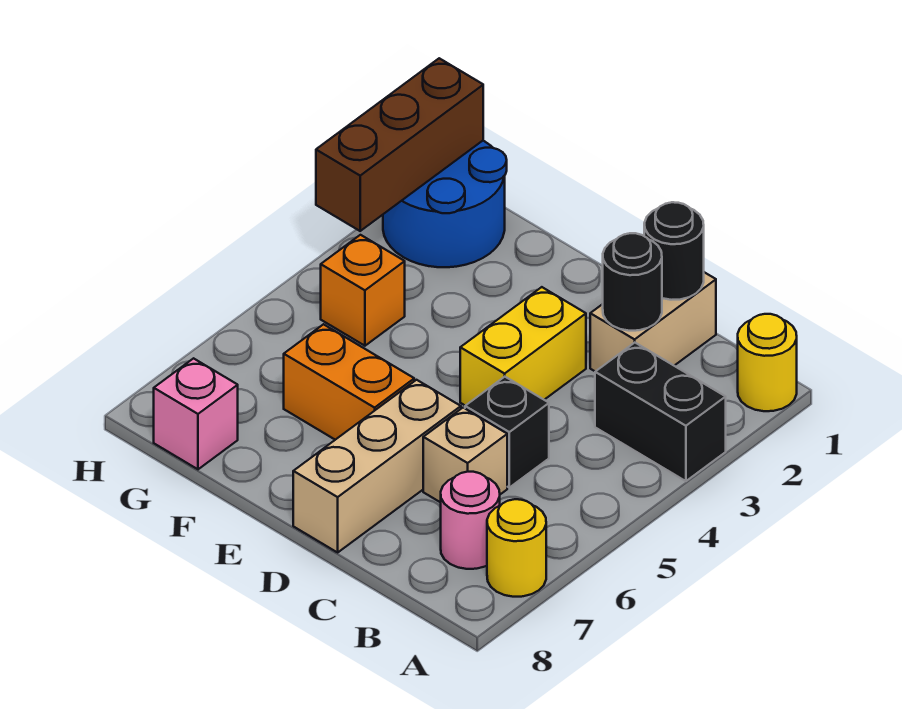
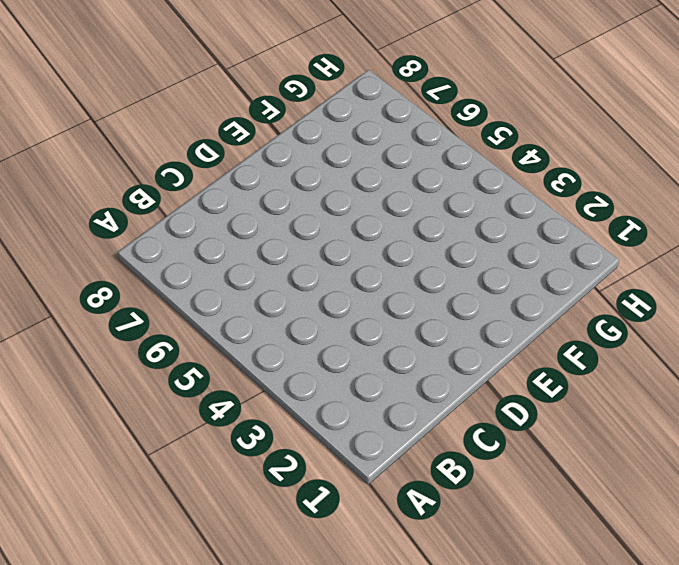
none -> yellow 1x1 round brick [738,314,797,411]
none -> black 1x2 brick [595,343,726,481]
none -> yellow 1x1 round brick [487,499,546,597]

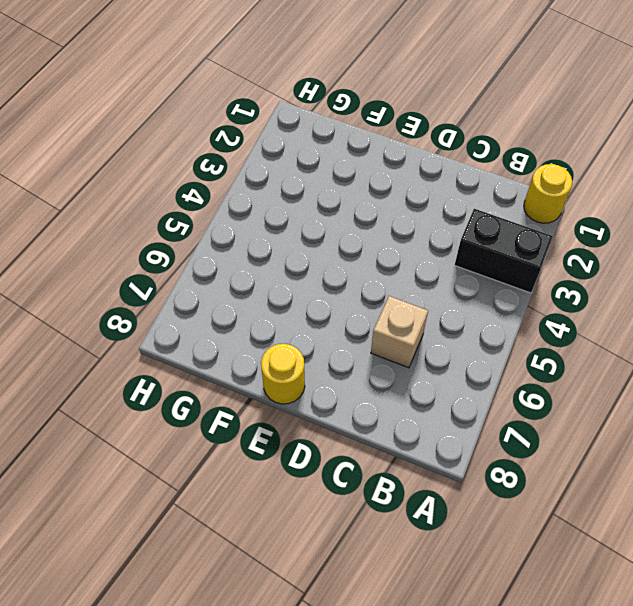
yellow 1x1 round brick [261,344,305,404] -> yellow 1x1 round brick moved to [487,499,546,597]
none -> pink 1x1 round brick [441,472,500,569]
none -> tan 1x2 brick [590,272,716,372]
none -> black 1x1 brick [465,377,549,487]

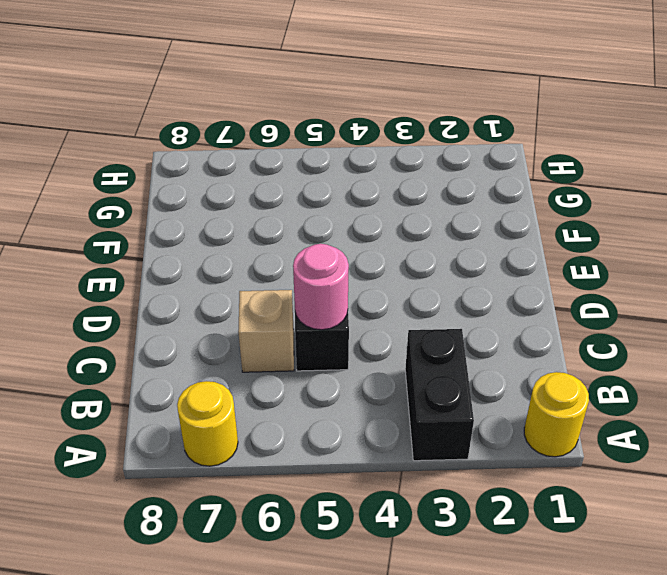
pink 1x1 round brick [293,244,349,330] -> pink 1x1 round brick moved to [441,472,500,569]
none -> tan 1x2 brick [590,272,716,372]
none -> yellow 1x2 brick [460,287,586,406]
none -> tan 1x3 brick [293,380,461,552]

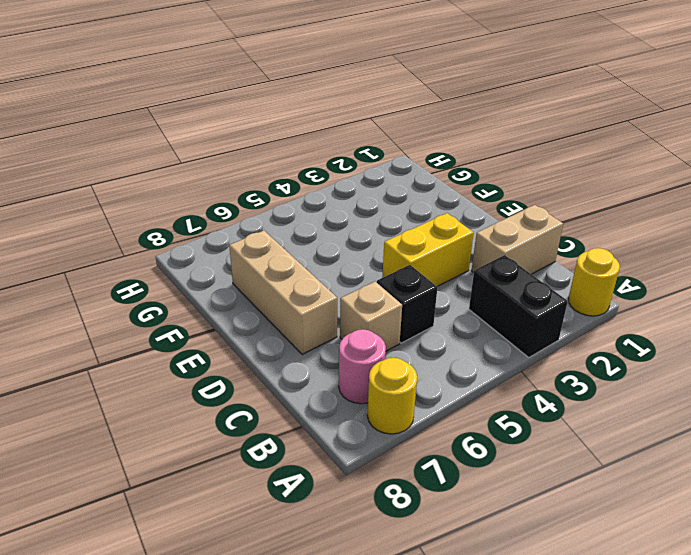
tan 1x3 brick [229,231,337,355] -> tan 1x3 brick turned to [293,380,461,552]
none -> orange 1x2 brick [284,324,414,440]
none -> blue 2x2 round brick [383,141,507,267]
none -> orange 1x1 brick [321,235,405,346]

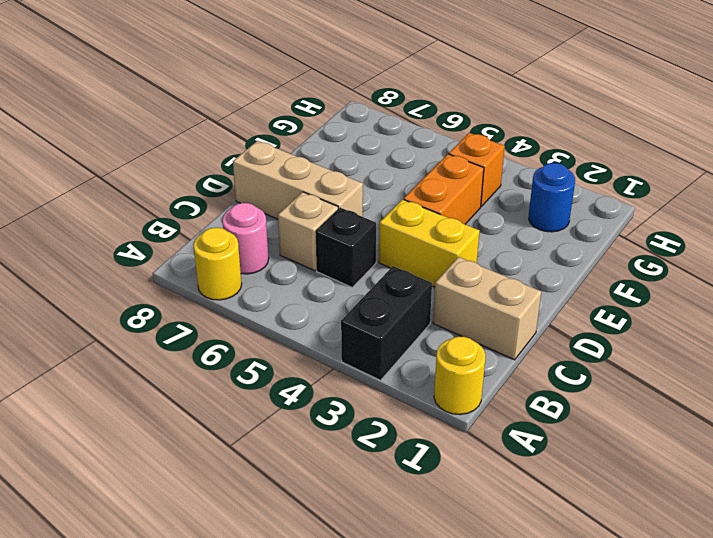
orange 1x2 brick [404,154,484,224] -> orange 1x2 brick moved to [284,324,414,440]
blue 1x1 round brick [529,163,575,232] -> blue 2x2 round brick [383,141,507,267]
none -> pink 1x1 brick [154,358,238,469]
none -> black 1x1 round brick [644,202,704,300]
none -> black 1x1 round brick [603,233,662,331]

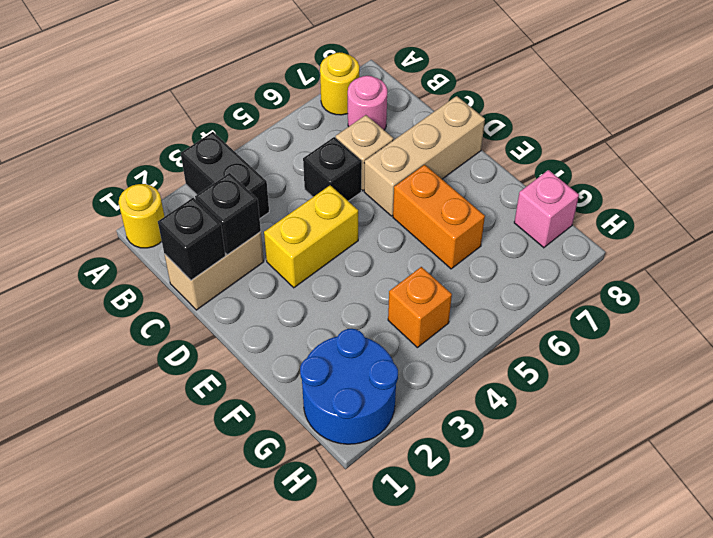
black 1x1 brick [158,198,225,280] -> black 1x1 round brick [644,202,704,300]
black 1x1 brick [195,173,261,255] -> black 1x1 round brick [603,233,662,331]
none -> brown 1x3 brick [316,58,483,231]

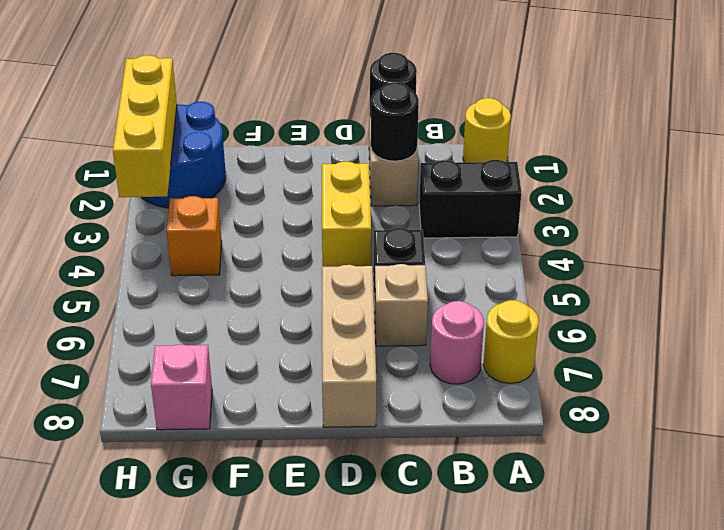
yellow 1x3 brick [113,55,177,197] -> brown 1x3 brick [316,58,483,231]
none -> orange 1x2 brick [284,324,414,440]

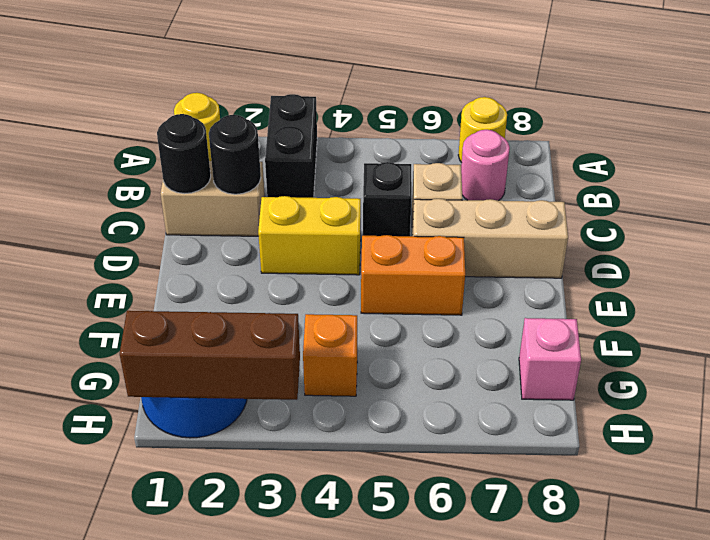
orange 1x2 brick [361,235,465,315] -> orange 1x2 brick turned to [284,324,414,440]

